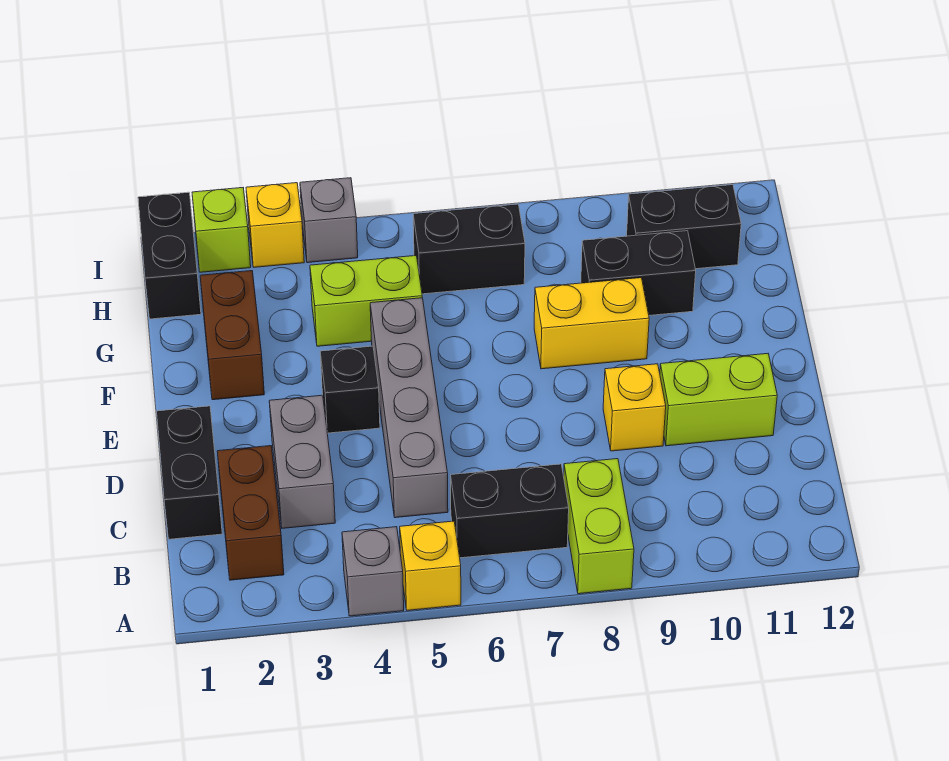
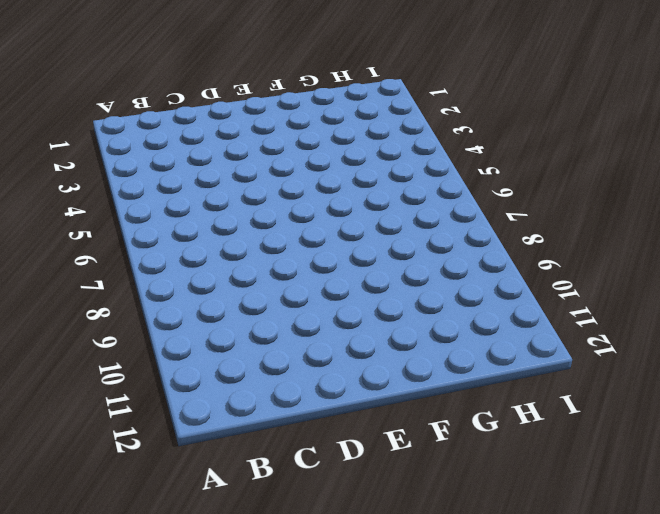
none -> grey 1x1 brick [342,527,404,616]
none -> yellow 1x1 brick [400,521,461,610]
none -> lime 1x2 brick [564,459,634,594]

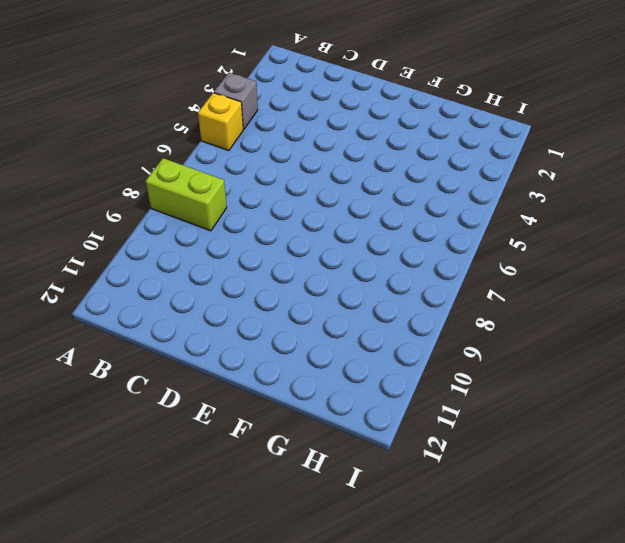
none -> brown 1x2 brick [217,446,284,580]
none -> black 1x2 brick [451,464,569,558]
none -> black 1x2 brick [157,406,222,539]

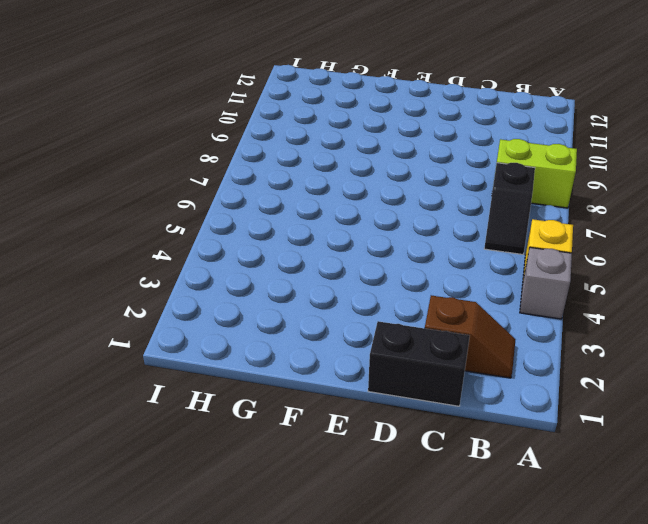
brown 1x2 slope [425,295,516,378] -> brown 1x2 brick [217,446,284,580]
black 1x2 slope [484,163,535,254] -> black 1x2 brick [451,464,569,558]
none -> grey 1x2 brick [269,395,335,528]
none -> grey 1x4 brick [370,298,448,518]
none -> yellow 1x1 brick [603,364,666,451]

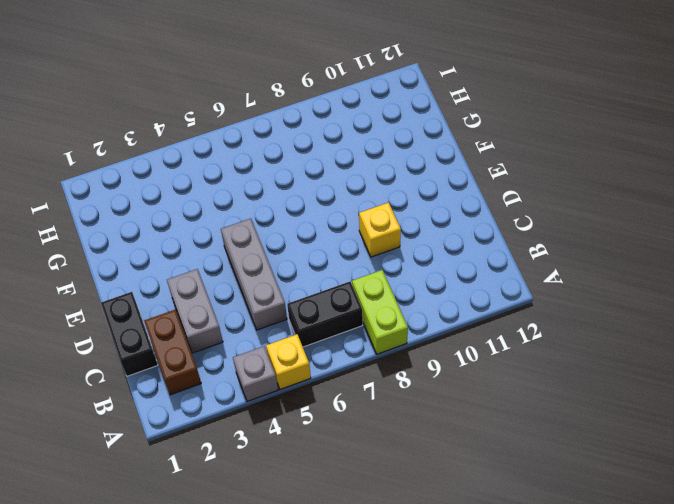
grey 1x3 brick [221,219,287,330] -> grey 1x4 brick [370,298,448,518]
none -> lime 1x2 brick [660,354,777,446]
none -> black 1x1 brick [320,346,380,433]
none -> brown 1x2 brick [200,271,264,400]

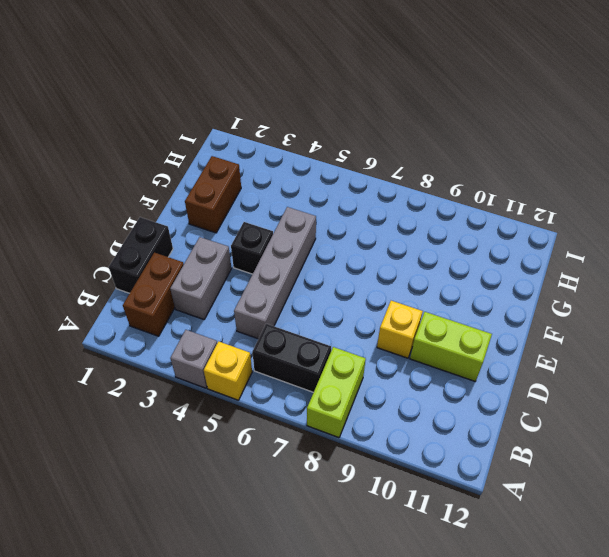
none -> yellow 1x2 brick [534,278,649,369]
none -> lime 1x2 brick [310,256,422,346]
none -> black 1x2 brick [581,231,696,315]

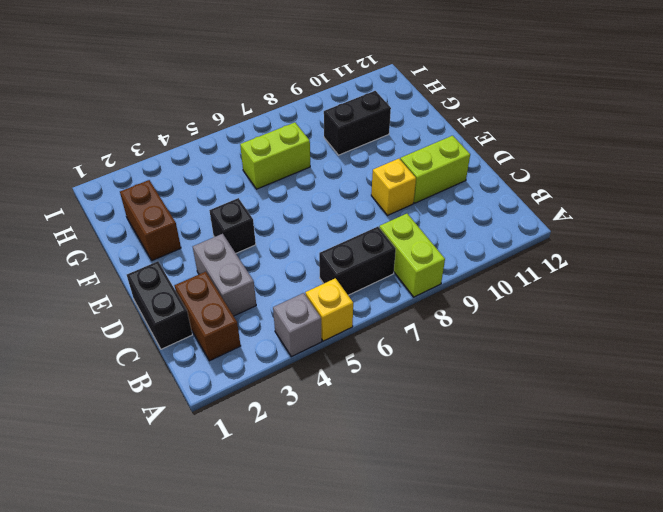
lime 1x2 brick [240,122,310,189] -> lime 1x2 brick moved to [310,256,422,346]
none -> grey 1x4 brick [370,298,448,518]
none -> yellow 1x2 brick [534,278,649,369]
none -> black 1x2 brick [138,192,201,319]

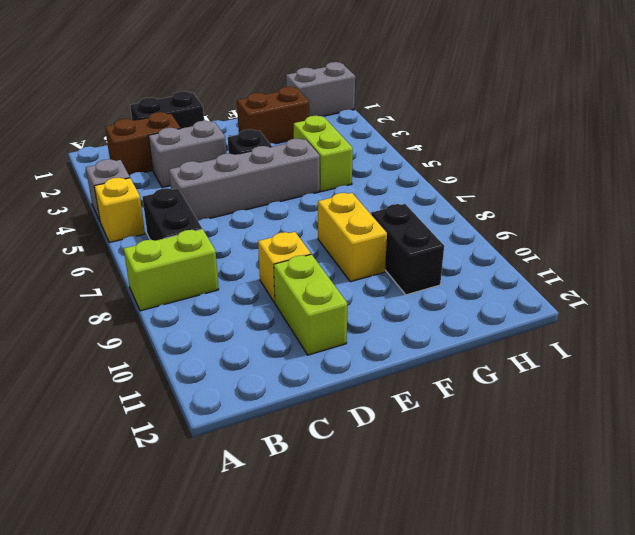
grey 1x2 brick [286,62,355,116] -> black 1x2 brick [138,192,201,319]
none -> black 1x2 brick [413,204,525,294]
none -> black 1x2 brick [627,185,741,269]
none -> lime 1x1 brick [192,188,251,272]

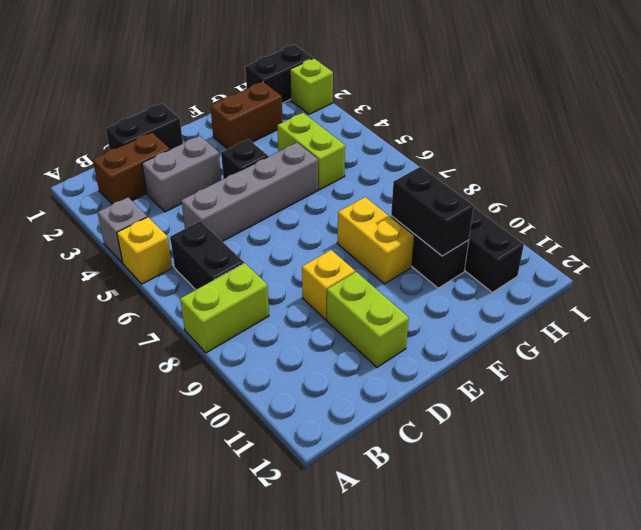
black 1x2 brick [391,167,474,256] -> black 1x2 brick moved to [413,204,525,294]
none -> yellow 1x1 brick [246,183,304,267]
none -> grey 1x1 brick [300,178,358,263]

